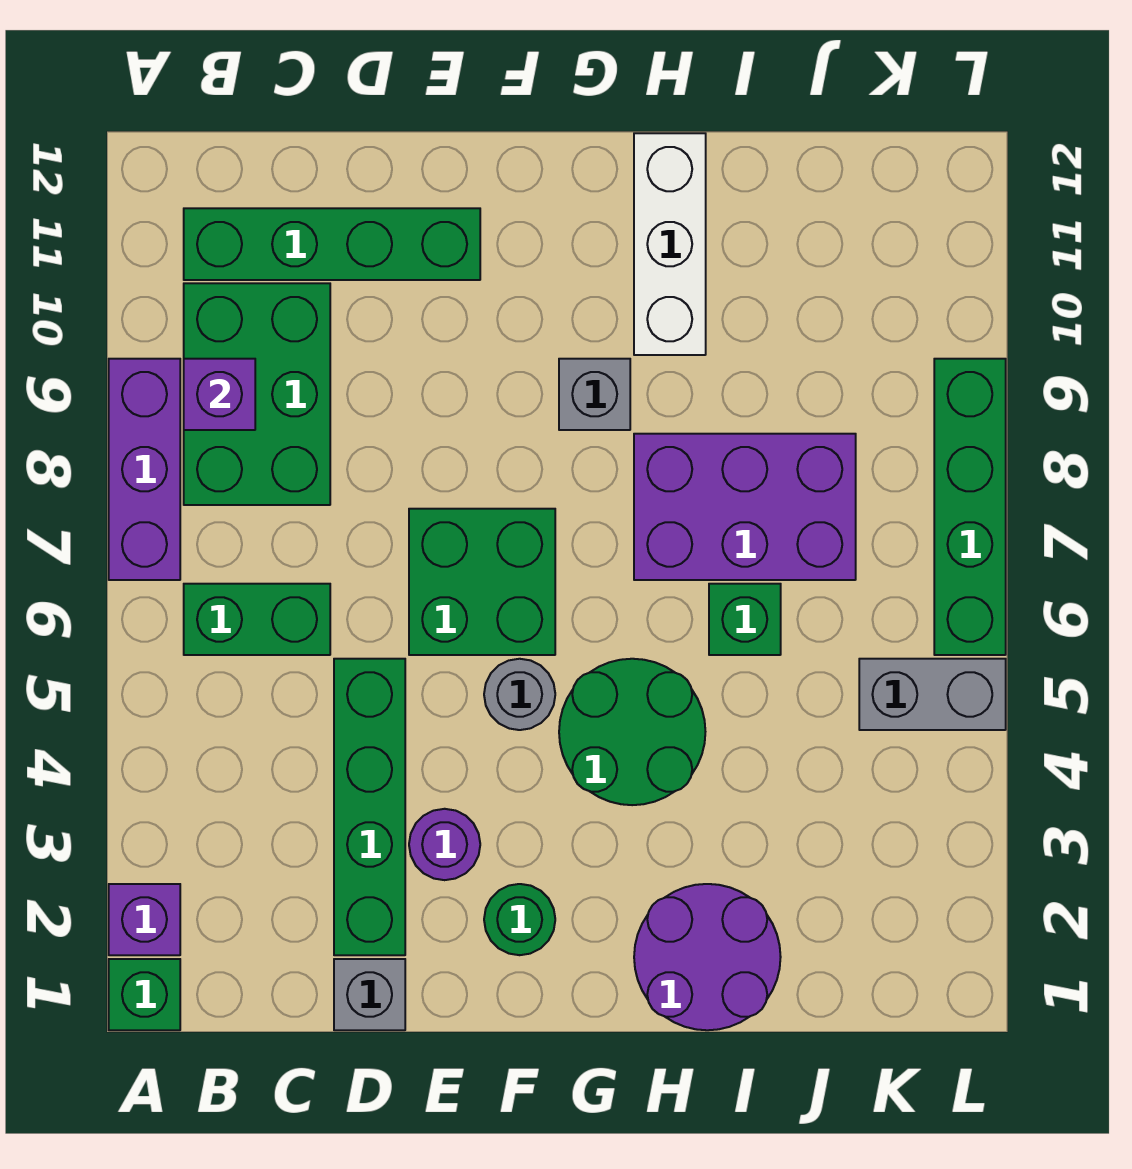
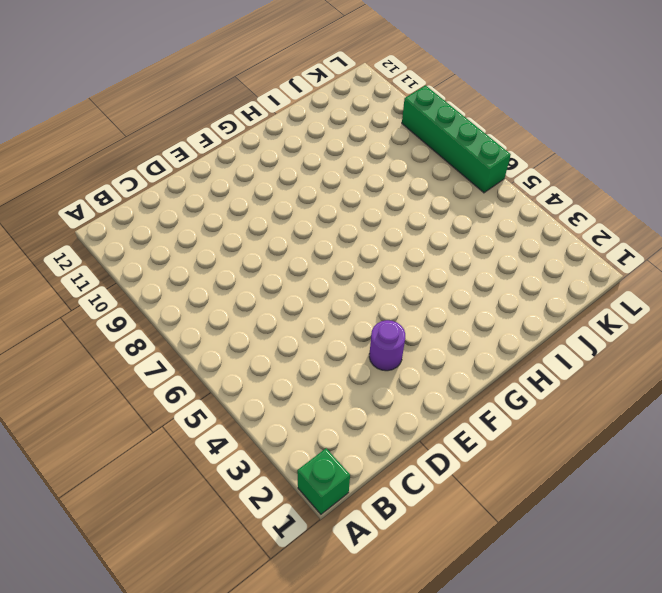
none -> purple 1x1 brick [109,884,180,955]
none -> purple 1x3 brick [109,359,180,580]
none -> green 1x2 brick [184,584,330,655]

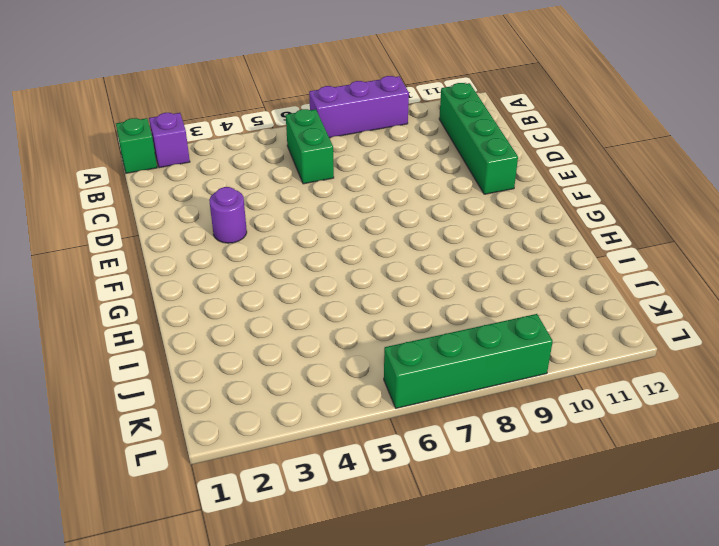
none -> green 2x3 brick [184,283,330,505]
none -> grey 1x1 brick [334,959,405,1030]
none -> green 1x4 brick [334,659,405,955]

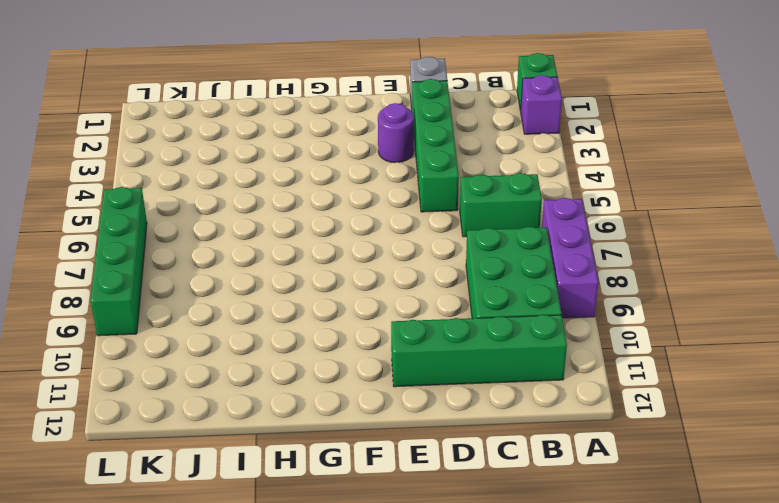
none -> green 2x2 brick [409,509,555,655]
none -> green 1x1 round brick [484,884,555,955]
none -> grey 1x1 round brick [484,659,555,730]

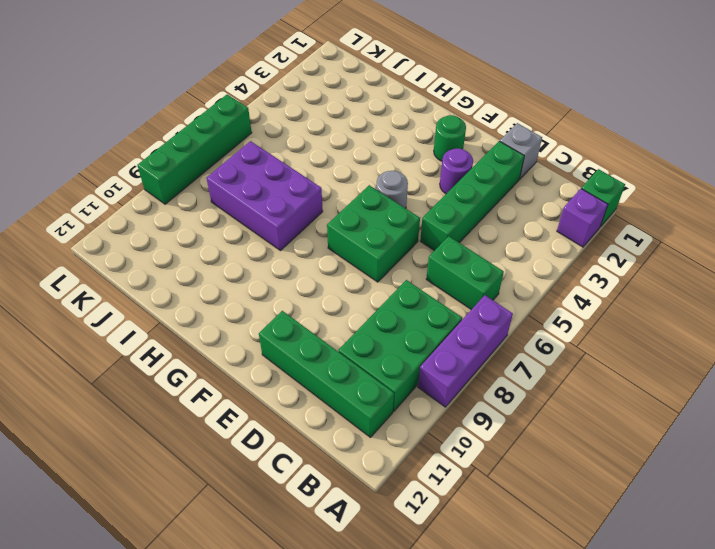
none -> green 2x2 round brick [559,659,705,805]
none -> grey 1x1 brick [559,359,630,430]
none -> purple 2x2 round brick [634,884,781,1030]

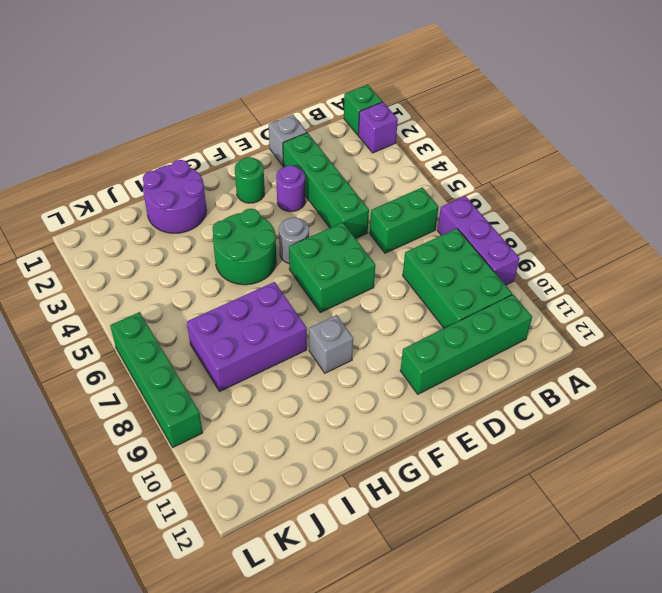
none -> white 1x3 brick [634,133,706,355]
none -> green 1x1 brick [709,584,781,655]
none -> grey 1x2 brick [859,659,1006,730]

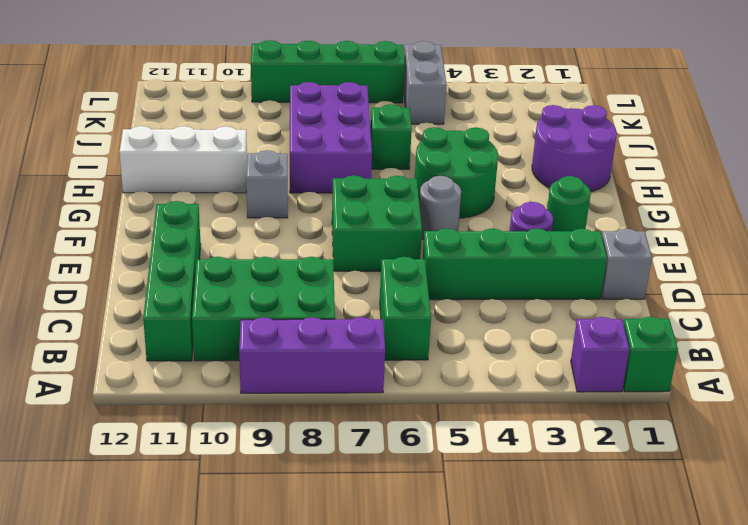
none -> purple 1x1 brick [184,359,255,430]

